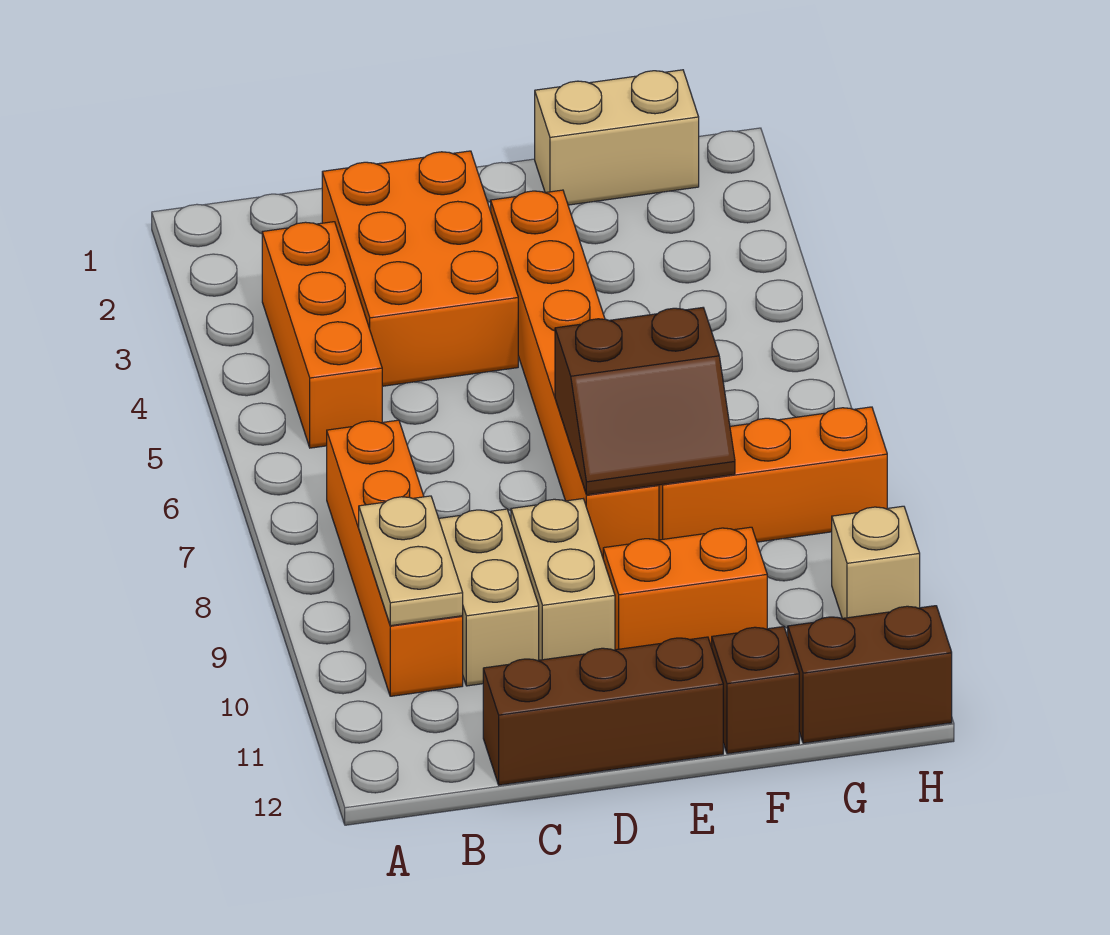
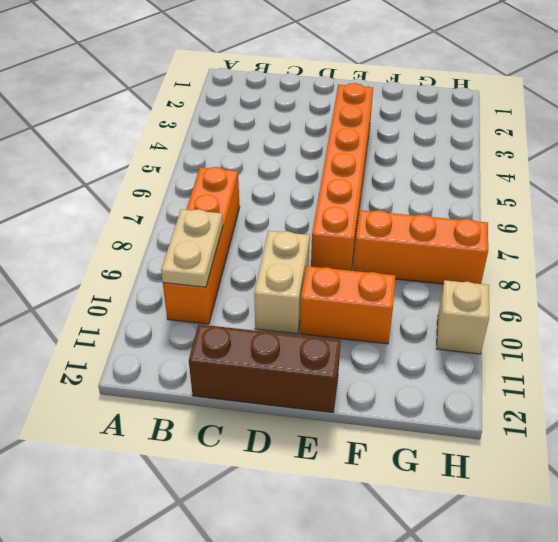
none -> orange 1x3 brick [262,222,382,448]
none -> orange 2x3 brick [322,151,518,386]
none -> tan 1x2 brick [439,509,539,686]

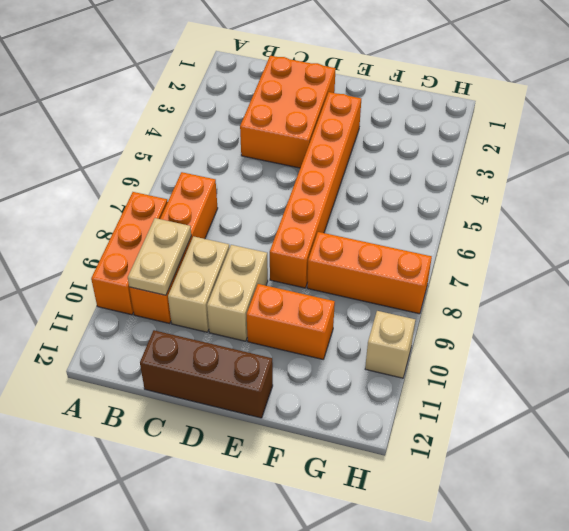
orange 1x3 brick [91,192,168,315] -> orange 1x3 brick moved to [262,222,382,448]
none -> tan 1x2 brick [535,70,699,205]
none -> brown 1x1 brick [712,627,799,754]
none -> brown 1x2 brick [788,606,952,743]

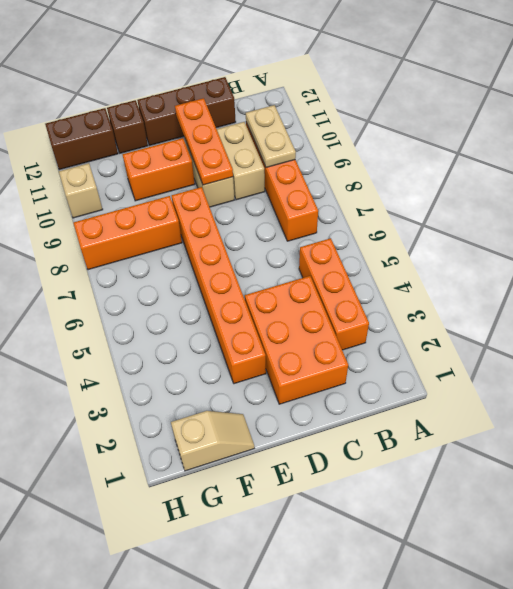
orange 1x3 plate [175,98,233,185] -> none
tan 1x2 slope [171,411,255,471] -> tan 1x2 brick [535,70,699,205]
none -> brown 2x2 slope [555,308,735,495]

